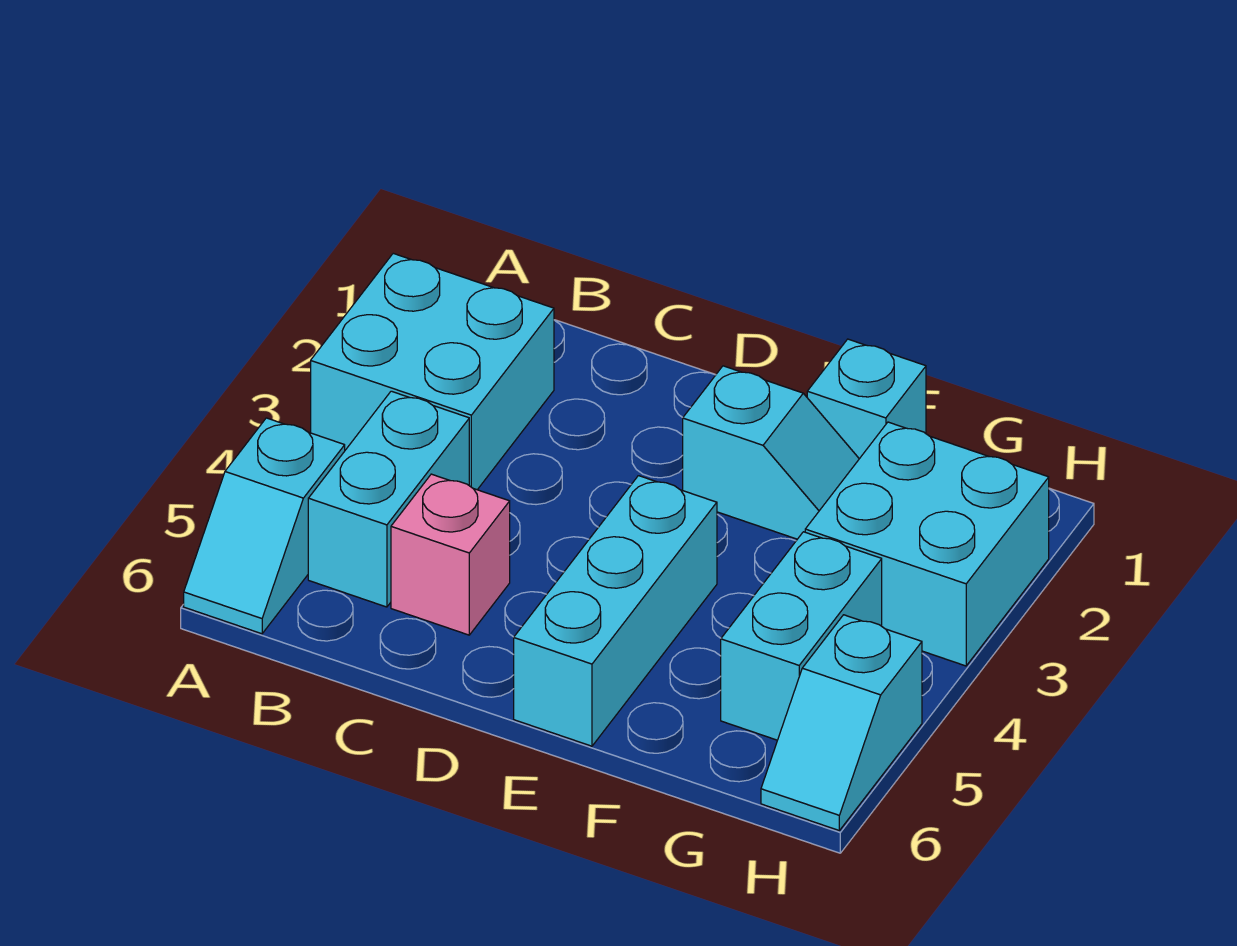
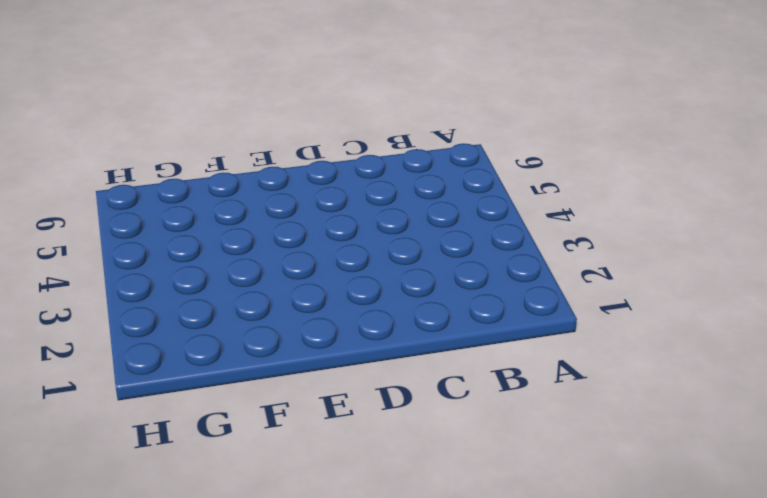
none -> cyan 2x2 brick [311,253,554,490]
none -> cyan 1x2 slope [184,418,345,634]

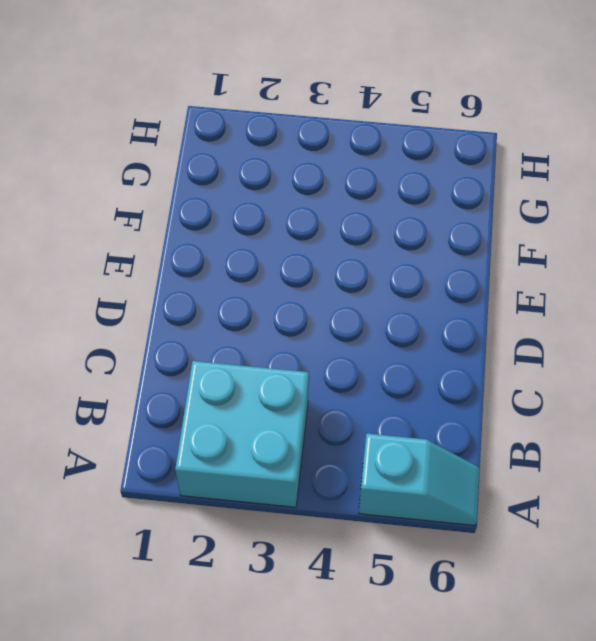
none -> cyan 1x2 brick [308,391,469,607]
none -> pink 1x1 brick [391,474,510,635]

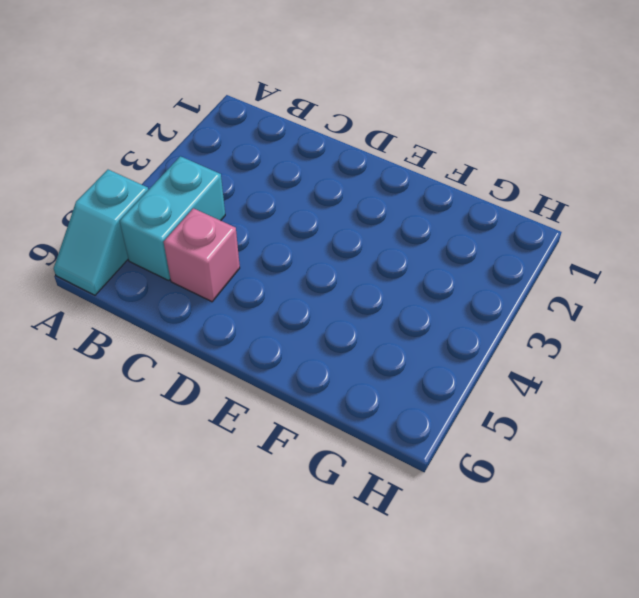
none -> cyan 2x2 brick [311,253,554,490]
none -> cyan 1x2 slope [683,366,859,539]

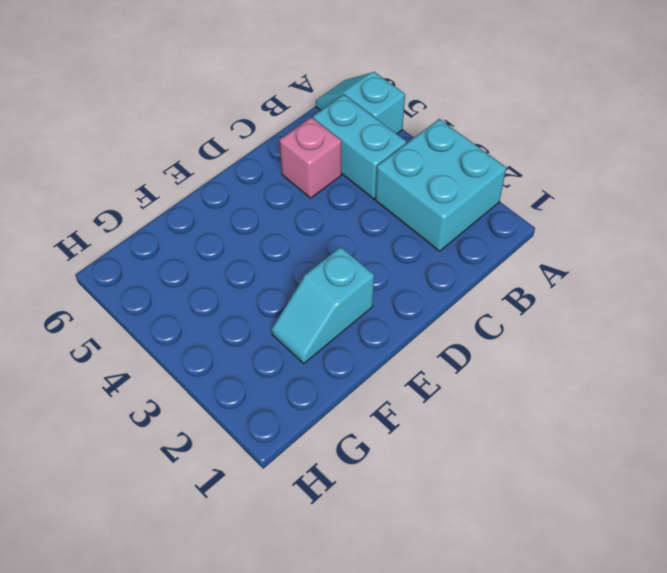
none -> cyan 1x3 brick [514,476,717,746]
none -> cyan 1x1 brick [807,339,926,459]

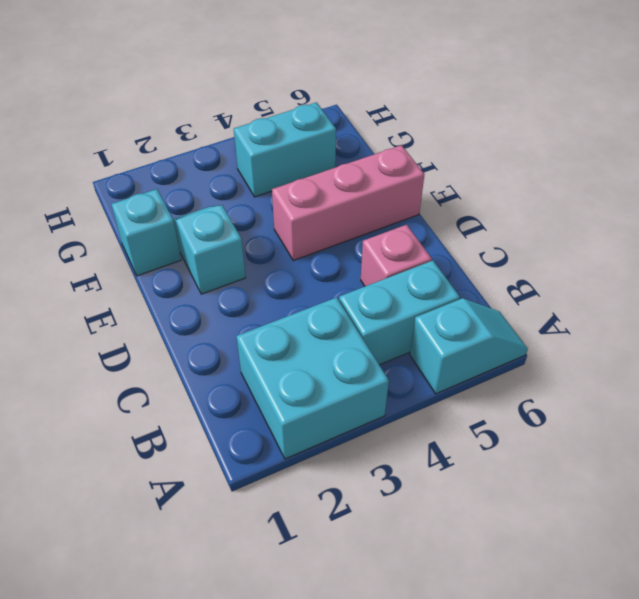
pink 1x3 brick [272,145,425,260] -> cyan 1x3 brick [514,476,717,746]
none -> cyan 2x2 brick [805,422,1049,666]
none -> cyan 1x2 slope [761,615,922,830]

